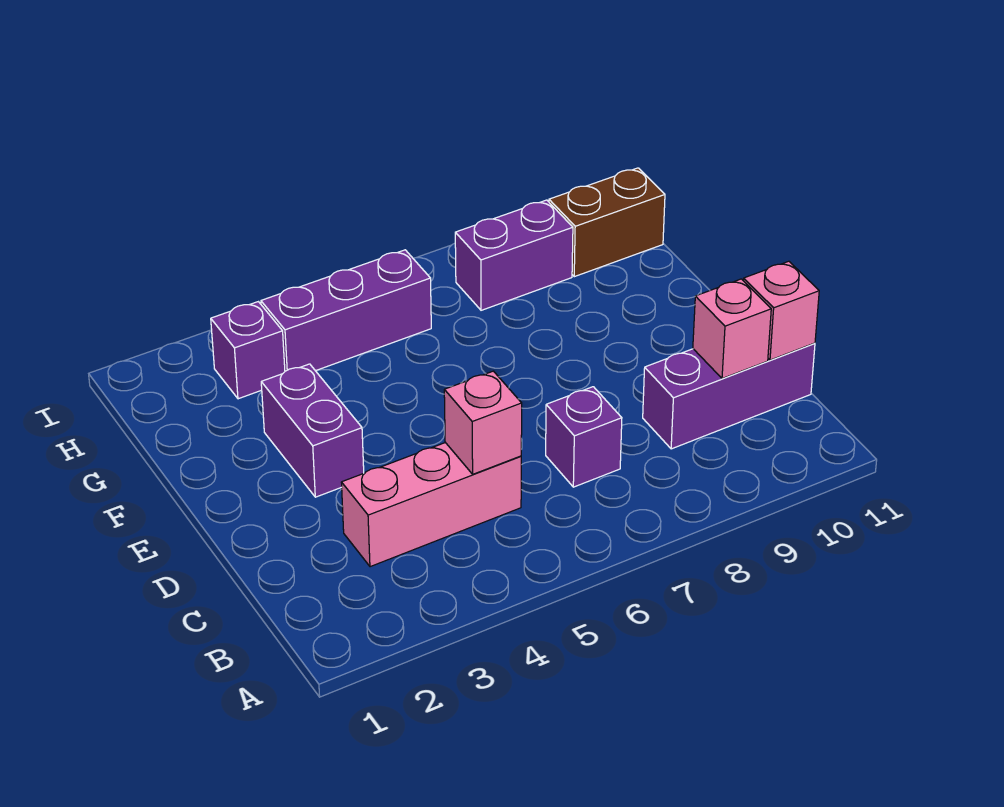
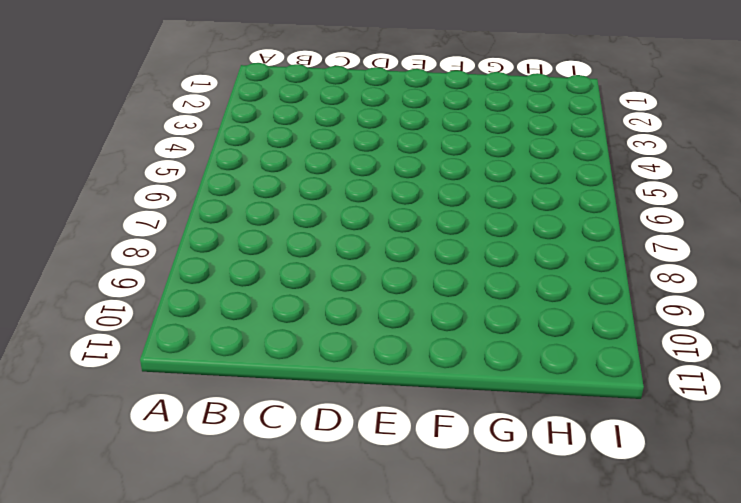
none -> pink 1x3 brick [341,443,521,567]
none -> purple 1x1 brick [546,387,622,487]

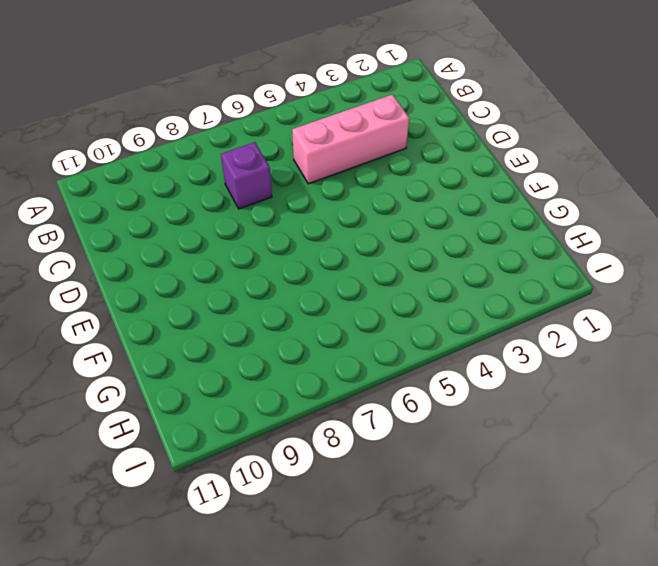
none -> purple 1x3 brick [643,343,815,449]
none -> purple 1x2 brick [261,364,364,497]

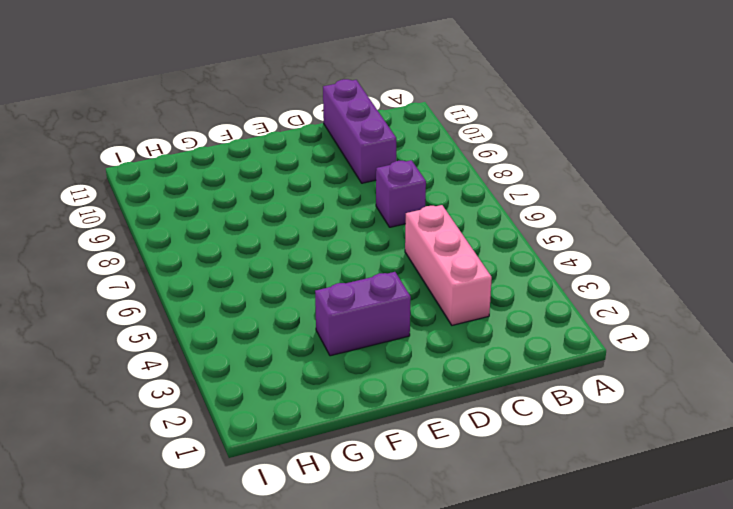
none -> purple 1x1 brick [211,302,285,399]
none -> purple 1x3 brick [261,250,431,371]

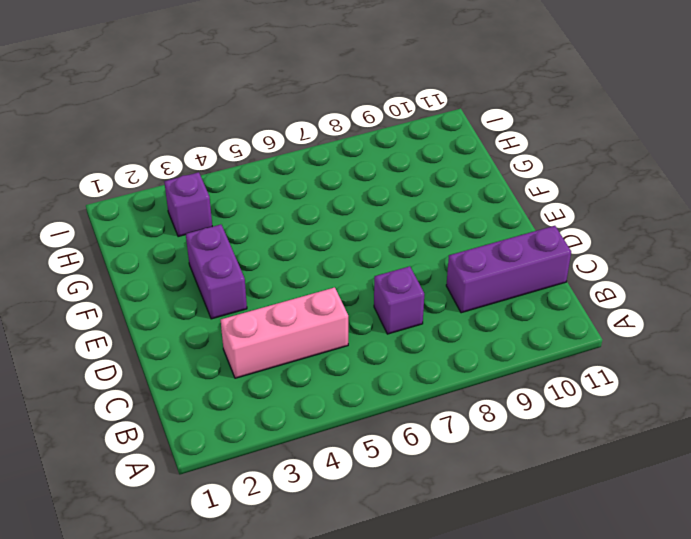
none -> purple 1x3 brick [261,250,431,371]
none -> purple 1x2 brick [455,200,573,310]

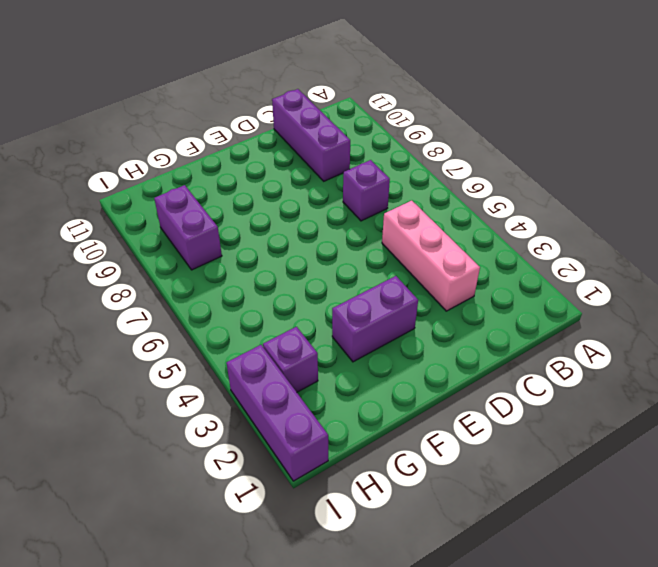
purple 1x3 brick [226,345,328,481] -> purple 1x3 brick moved to [261,250,431,371]
none -> brown 1x2 brick [549,168,665,277]
none -> pink 1x1 brick [444,371,522,474]

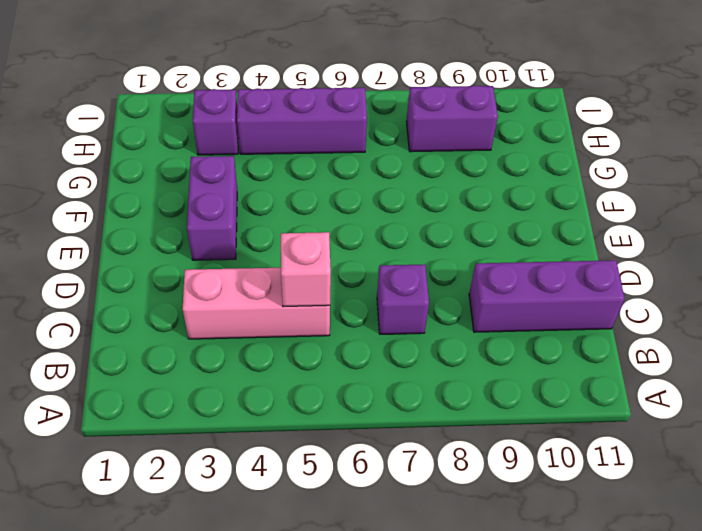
none -> brown 1x2 brick [549,168,665,277]
none -> pink 1x1 brick [693,279,771,379]

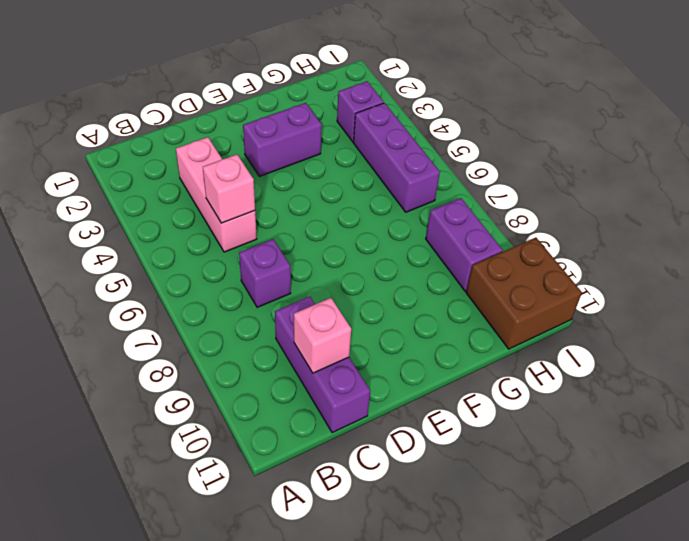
brown 2x2 brick [466,238,582,349] -> brown 1x2 brick [549,168,665,277]
none -> pink 1x1 brick [744,261,819,360]

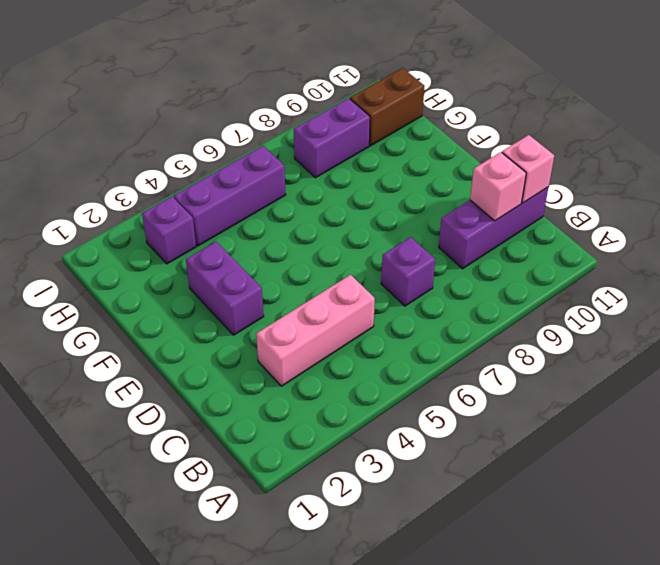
none -> pink 1x1 brick [444,371,522,474]

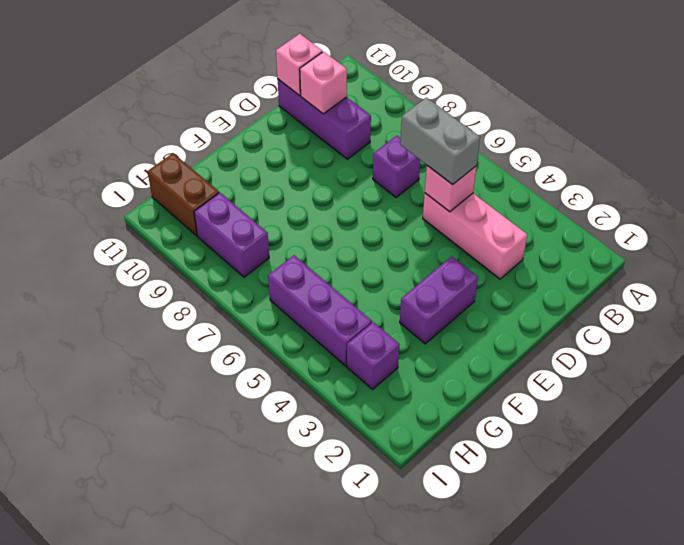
grey 1x2 brick [400,97,480,185] -> none

